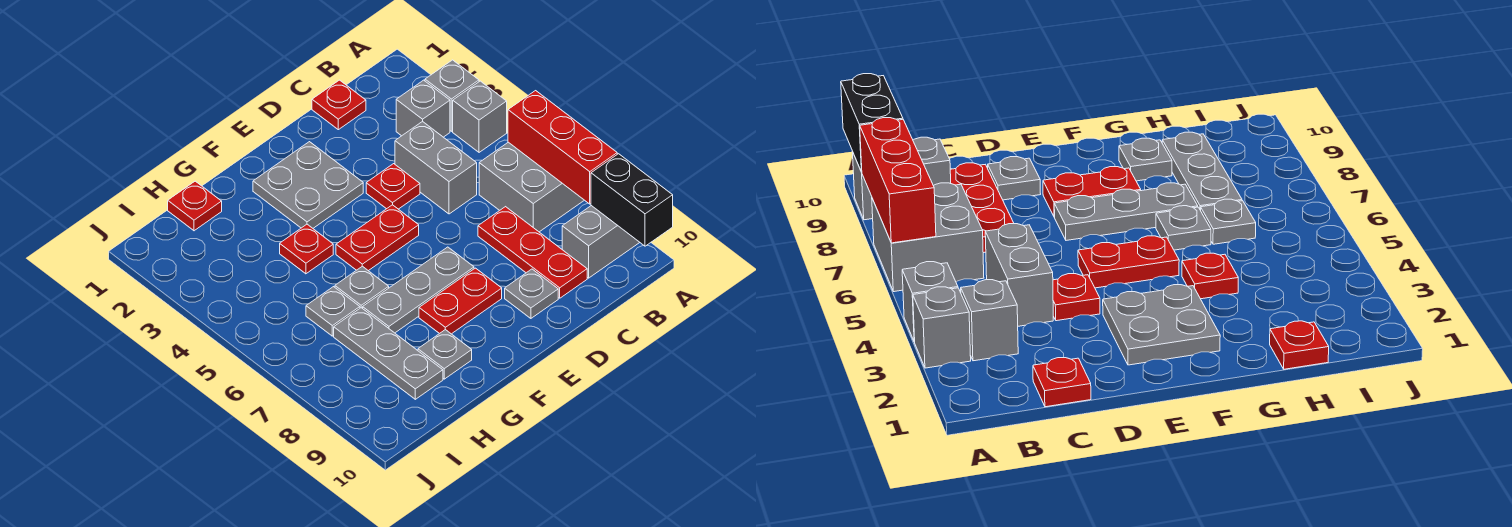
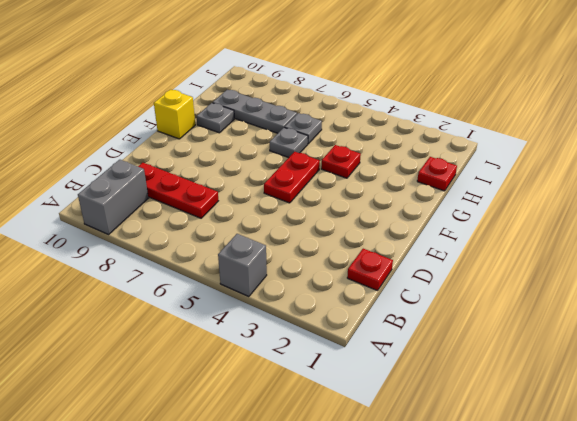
yellow 1x1 brick [154,90,195,139] -> none
none -> grey 1x1 brick [425,60,479,131]
none -> grey 2x2 brick [479,142,584,232]
none -> grey 1x1 brick [396,80,450,137]

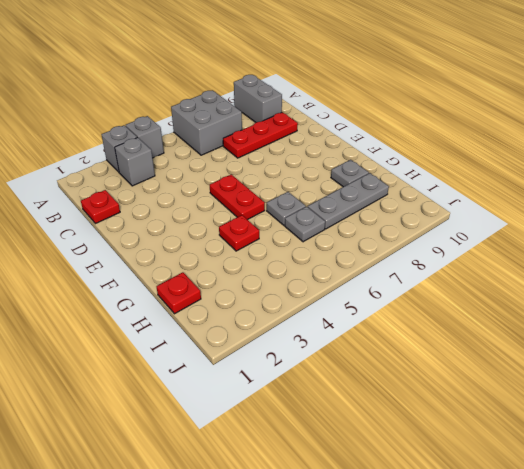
none -> grey 1x2 brick [395,121,477,214]
none -> red 1x1 plate [366,164,420,209]
none -> grey 1x1 plate [505,269,558,318]

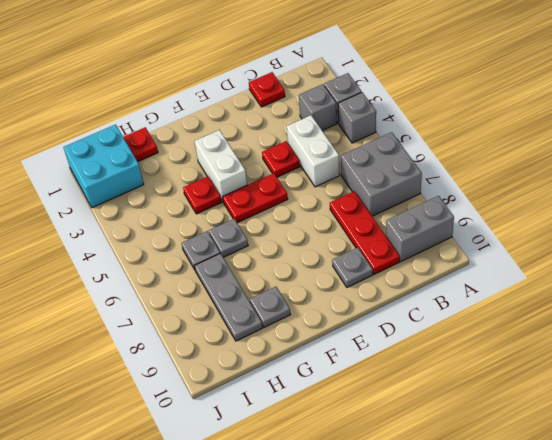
white 1x2 brick [287,115,340,187] -> grey 1x2 brick [395,121,477,214]
white 1x2 brick [195,130,247,201] -> grey 2x2 plate [253,142,363,228]
cyan 2x2 brick [63,124,144,208] -> none
none -> grey 1x3 plate [363,247,474,333]
none -> red 1x2 plate [419,268,502,334]
none -> red 1x3 brick [508,91,617,204]

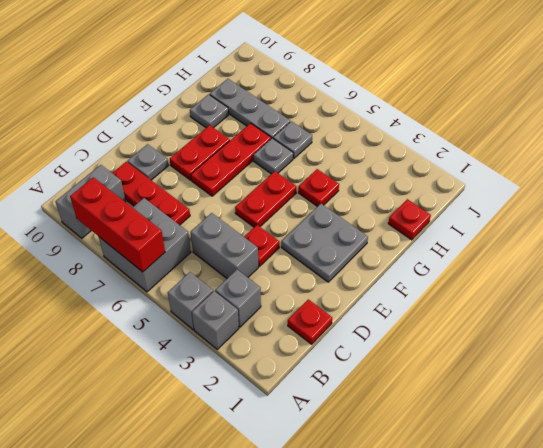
red 1x3 plate [191,123,271,196] -> grey 1x3 plate [363,247,474,333]
none -> black 1x2 brick [591,154,673,246]

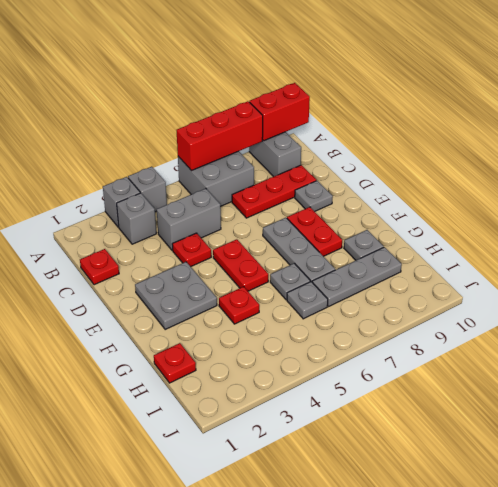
red 1x2 brick [249,83,310,141] -> black 1x2 brick [591,154,673,246]

